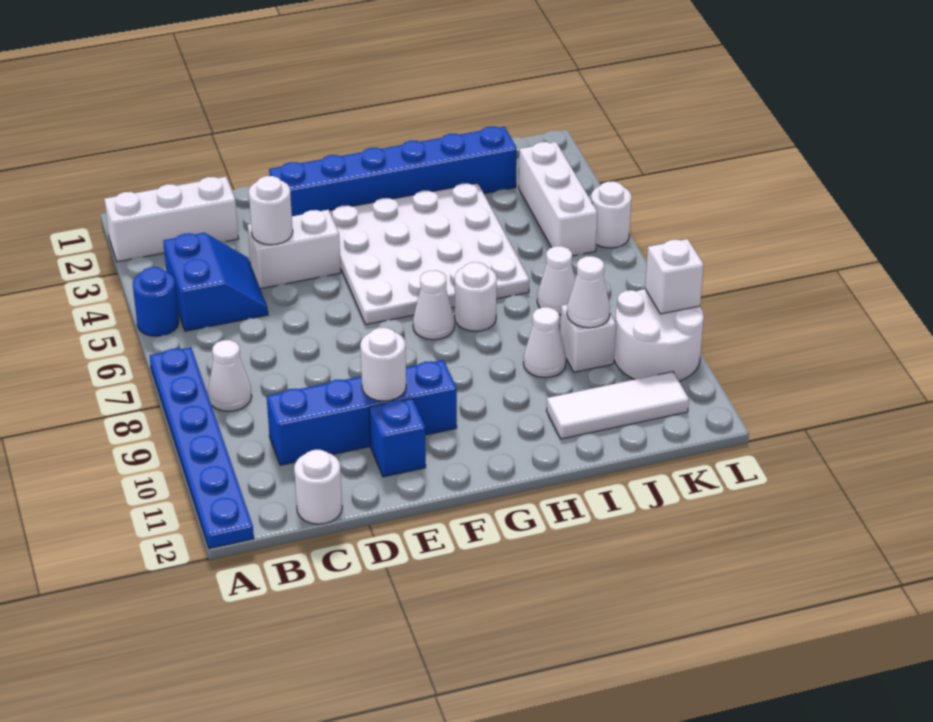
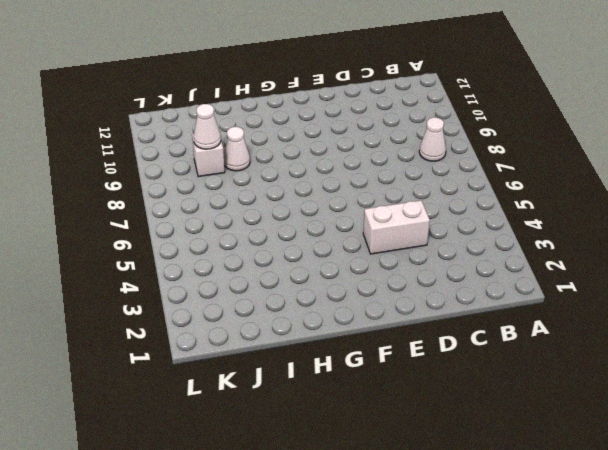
none -> white 1x3 brick [104,177,239,262]
none -> blue 1x1 round brick [133,267,179,336]
none -> blue 1x6 plate [150,347,254,549]

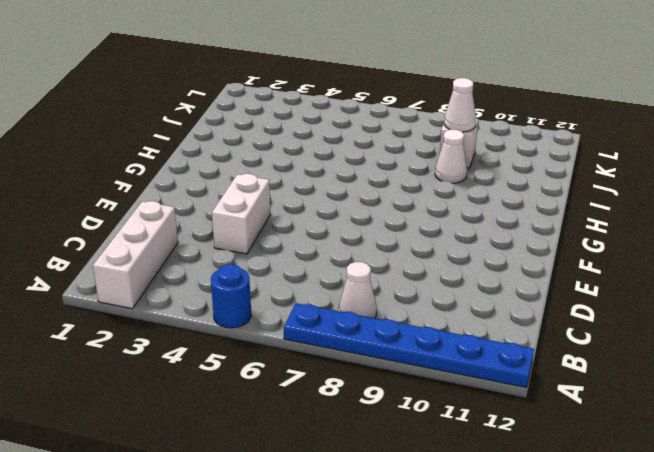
none -> blue 2x2 slope [163,233,268,331]
none -> blue 1x4 brick [267,360,457,465]
none -> white 1x1 round brick [294,450,342,524]

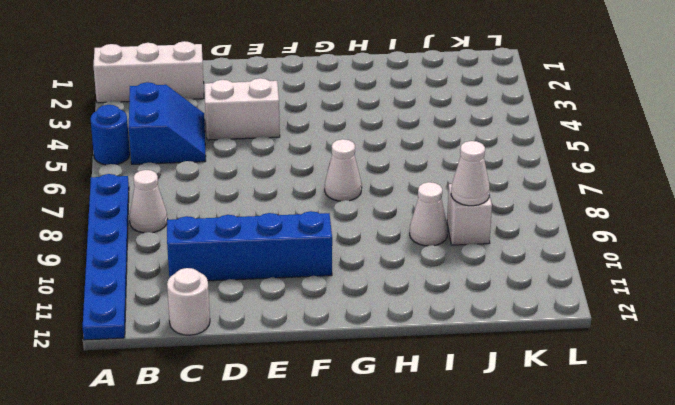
none -> blue 1x6 brick [269,127,517,216]
none -> blue 1x1 brick [369,398,426,477]
none -> white 4x4 plate [329,183,529,325]

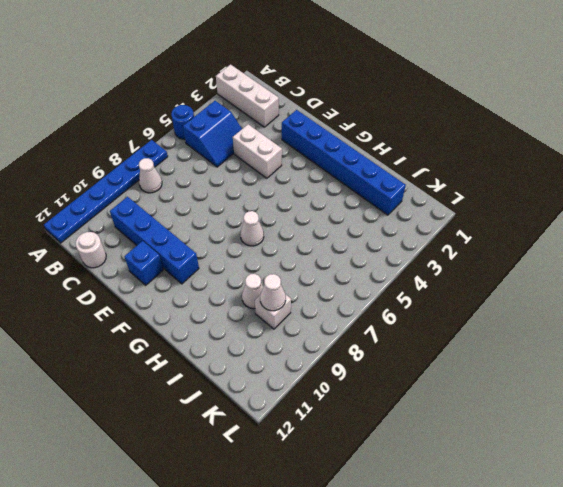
none -> white 4x4 plate [329,183,529,325]
none -> white 1x1 round brick [455,262,497,331]
none -> white 1x3 tile [546,372,689,439]

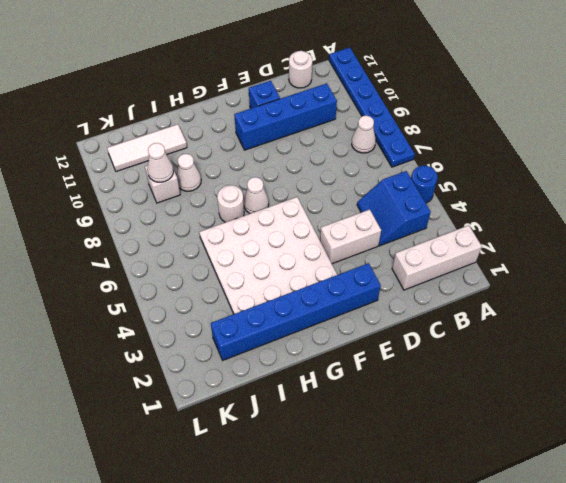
none -> white 1x1 cone [537,246,575,315]
none -> white 1x3 brick [519,142,597,256]
none -> white 2x2 round brick [614,289,704,381]

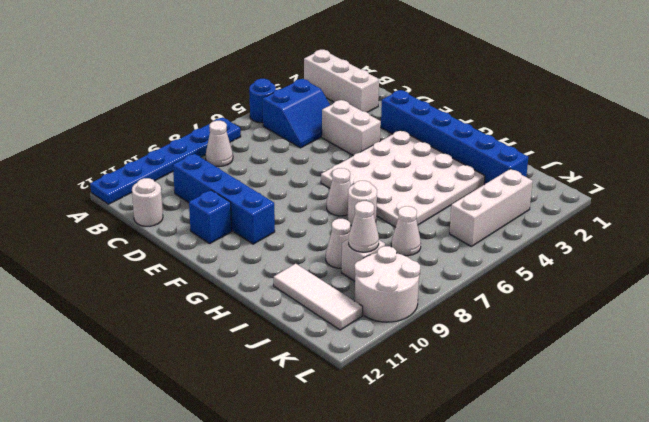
none -> white 1x1 round brick [591,181,631,248]
none -> white 1x1 round brick [249,176,293,245]
none -> white 1x1 round brick [360,328,406,401]

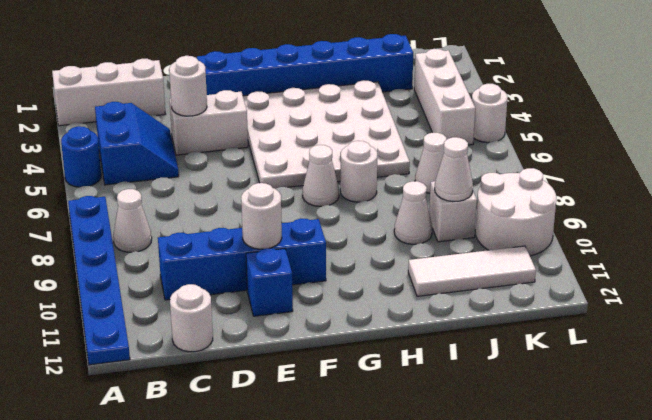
none -> white 1x1 brick [645,239,704,314]

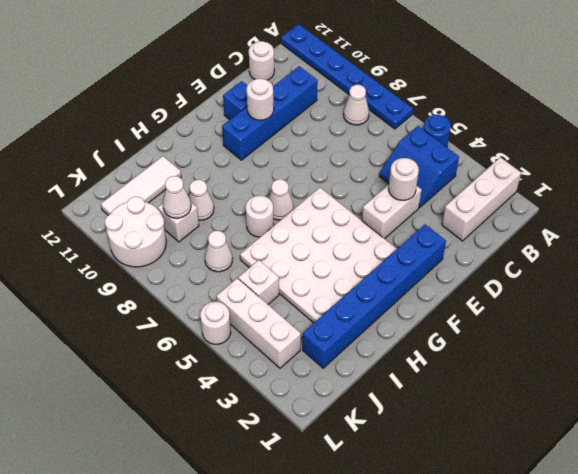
white 1x1 brick [238,260,279,304] -> white 1x1 brick moved to [645,239,704,314]

